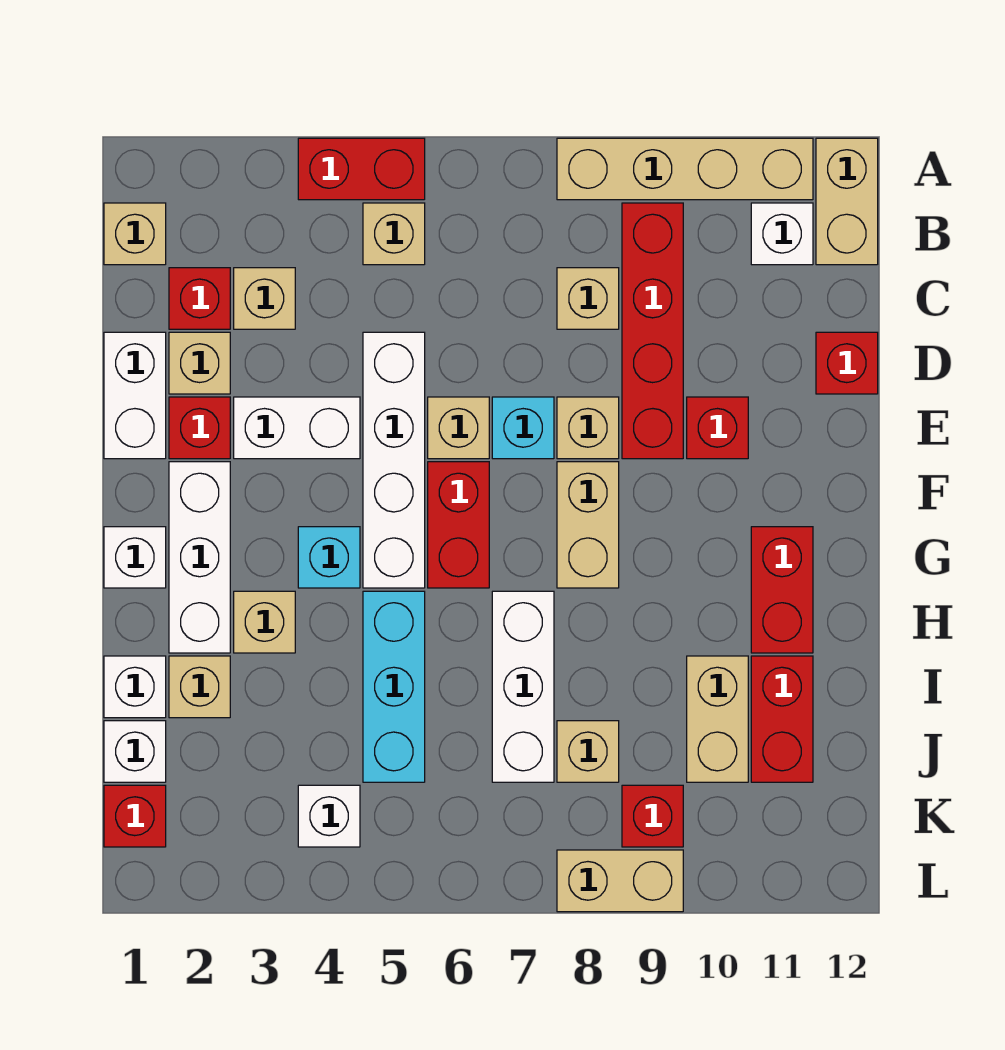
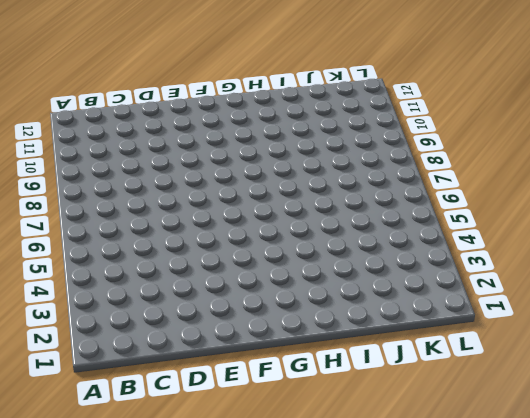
none -> red 1x2 brick [298,138,425,200]
none -> tan 1x4 brick [557,138,813,200]
none -> tan 1x2 brick [816,138,878,265]
none -> tan 1x1 brick [104,203,166,265]

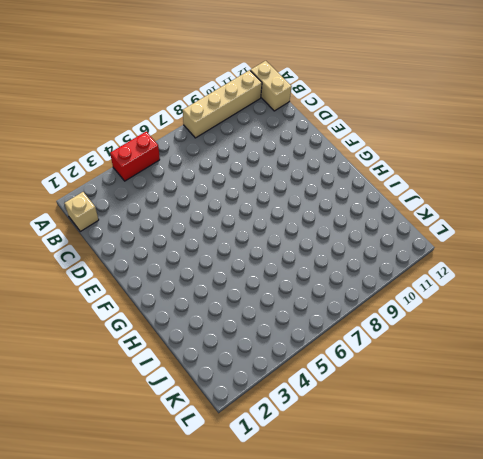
none -> tan 1x1 brick [363,203,425,265]
none -> red 1x4 brick [622,203,683,459]
none -> white 1x1 brick [751,203,813,265]
none -> red 1x1 brick [169,268,230,329]

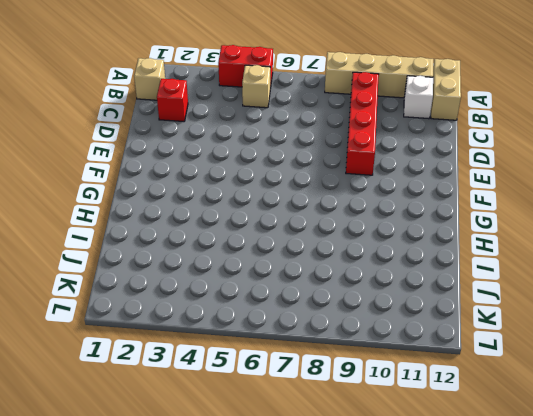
none -> tan 1x1 brick [234,268,295,329]
none -> tan 1x1 brick [557,268,619,329]
none -> white 1x2 brick [104,332,166,459]
none -> tan 1x1 brick [169,332,230,394]

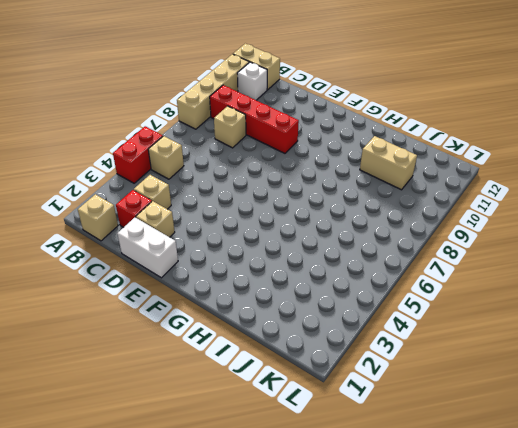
none -> white 1x4 brick [363,332,425,588]
none -> red 1x1 brick [816,332,878,394]
none -> red 1x1 brick [169,397,230,459]
none -> white 1x2 brick [234,397,360,459]

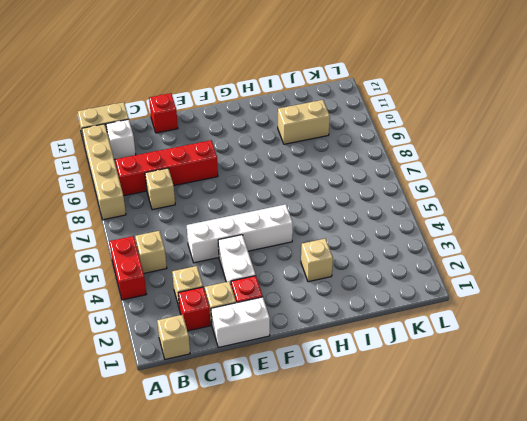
none -> tan 1x1 brick [428,397,489,459]
none -> cyan 1x1 brick [492,397,554,459]
none -> tan 1x1 brick [557,397,619,459]
none -> red 1x1 brick [687,397,748,459]

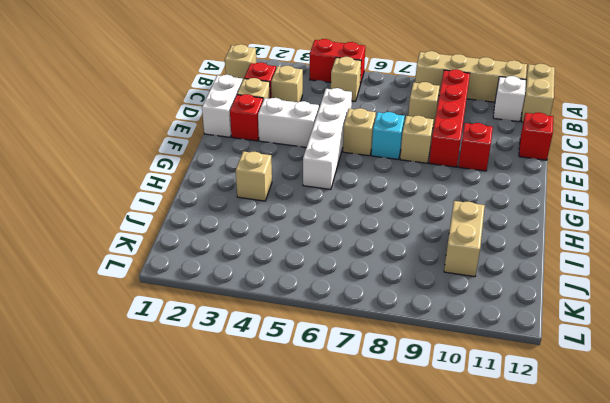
none -> white 1x3 brick [169,462,230,653]
none -> red 1x2 brick [428,462,489,588]
none -> tan 1x2 brick [557,462,619,588]
none -> white 1x1 brick [104,527,166,588]

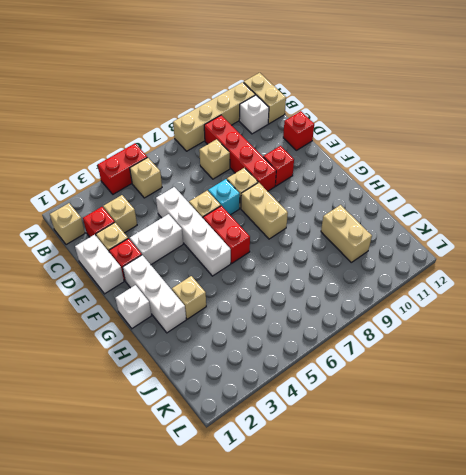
none -> cyan 1x1 brick [298,527,360,588]
none -> red 1x2 brick [751,527,813,653]
none -> cyan 1x3 brick [363,591,425,782]
none -> white 1x3 brick [492,591,554,782]

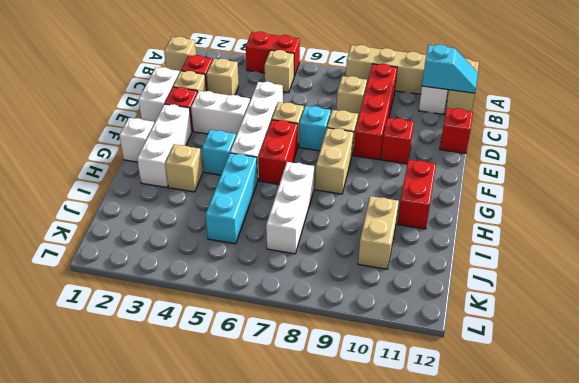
cyan 1x2 slope [422,45,478,93] -> none
none -> white 1x1 brick [104,656,166,718]
none -> tan 1x1 brick [169,656,230,718]
none -> red 1x2 brick [751,656,813,782]
none -> white 1x1 brick [104,721,166,782]

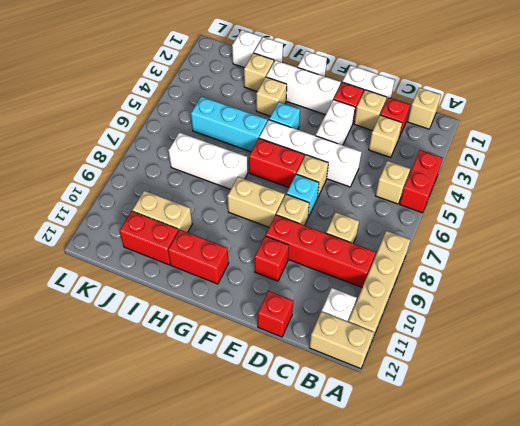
none -> tan 1x1 brick [557,721,619,782]
none -> red 1x1 brick [104,785,166,847]
none -> white 1x1 brick [298,785,360,847]
none -> red 1x1 brick [622,785,683,847]

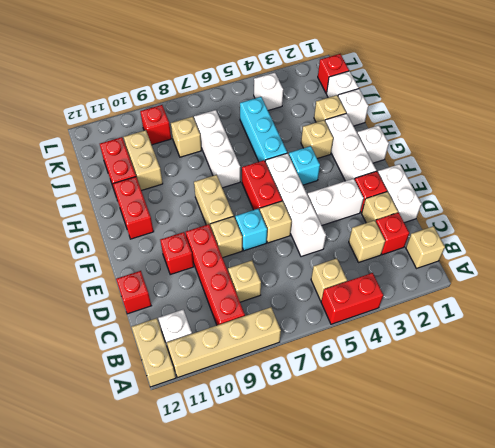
none -> tan 1x2 brick [557,850,683,912]

